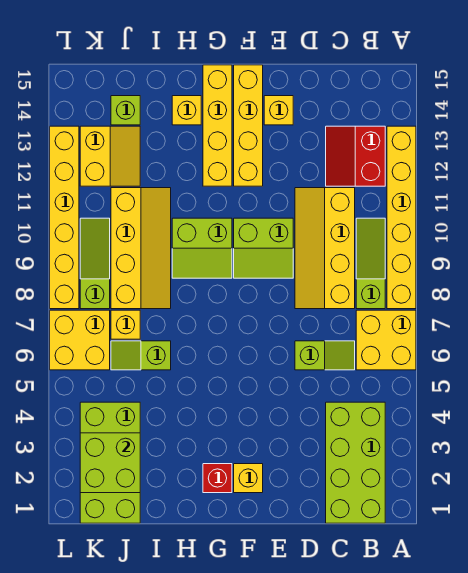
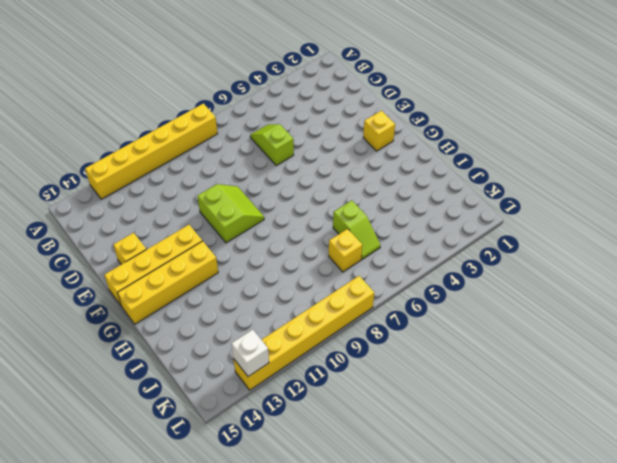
white 1x1 brick [231,330,269,377] -> none
none -> yellow 2x2 brick [356,310,416,370]
none -> lime 2x4 brick [326,402,385,523]
none -> lime 1x3 slope [356,218,385,309]

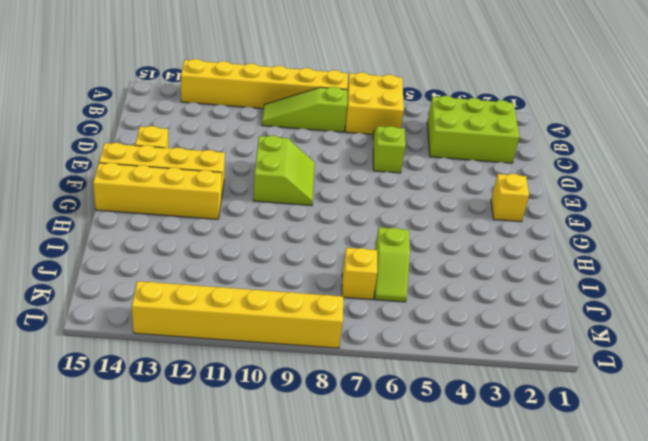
lime 2x3 brick [427,96,519,163] -> lime 2x4 brick [326,402,385,523]
none -> red 2x2 slope [326,126,385,186]
none -> yellow 2x4 slope [295,188,355,309]
none -> red 1x1 brick [203,464,232,493]

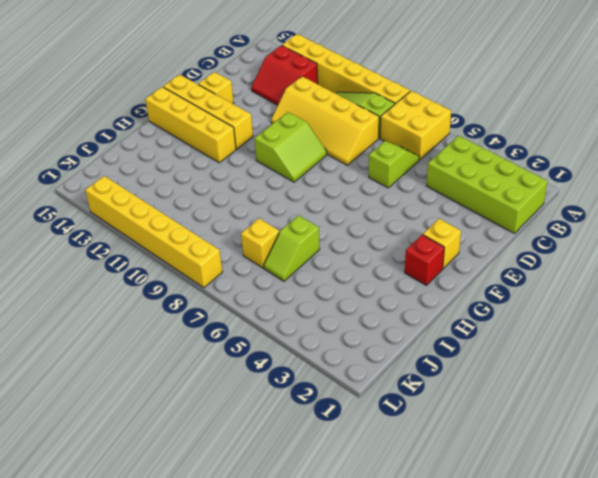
none -> lime 2x2 slope [172,218,232,278]
none -> yellow 1x1 brick [172,96,201,125]
none -> yellow 2x4 slope [111,188,171,309]

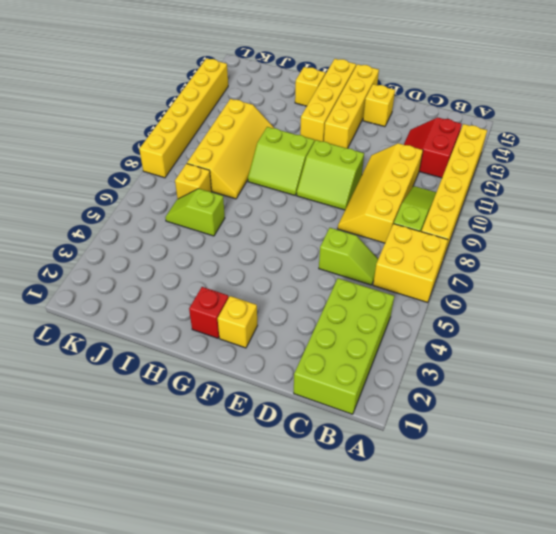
none -> lime 2x4 brick [80,402,140,523]
none -> yellow 2x2 slope [80,126,140,186]
none -> lime 1x1 brick [111,96,140,125]

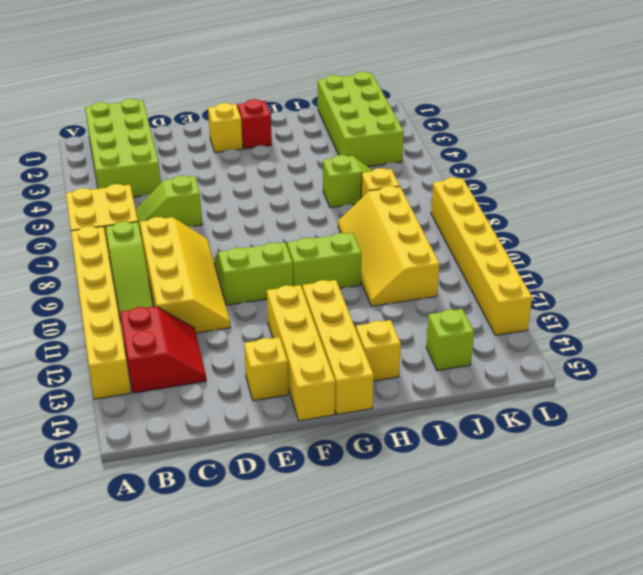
none -> yellow 2x2 slope [80,126,140,186]
none -> yellow 2x2 brick [50,310,110,370]
none -> lime 1x3 slope [80,218,110,309]

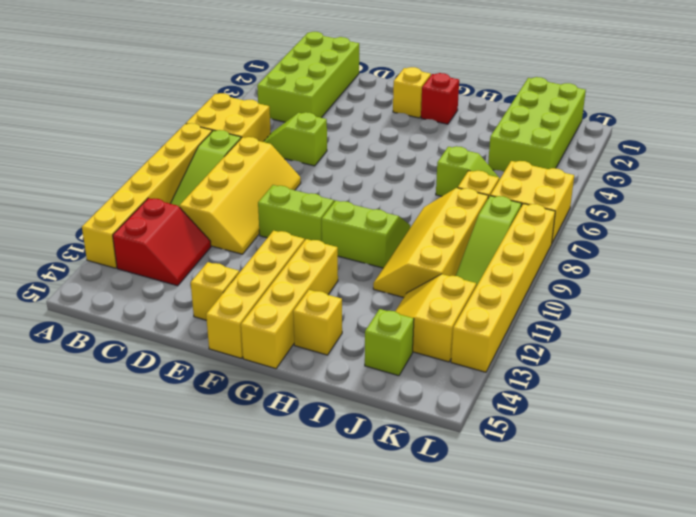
none -> lime 2x2 brick [80,433,140,493]

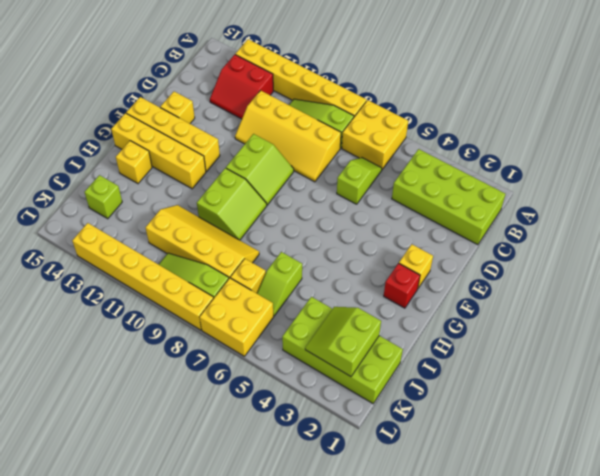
lime 2x2 slope [305,306,381,377] -> lime 2x2 brick [80,433,140,493]
none -> yellow 2x2 slope [80,126,140,186]

